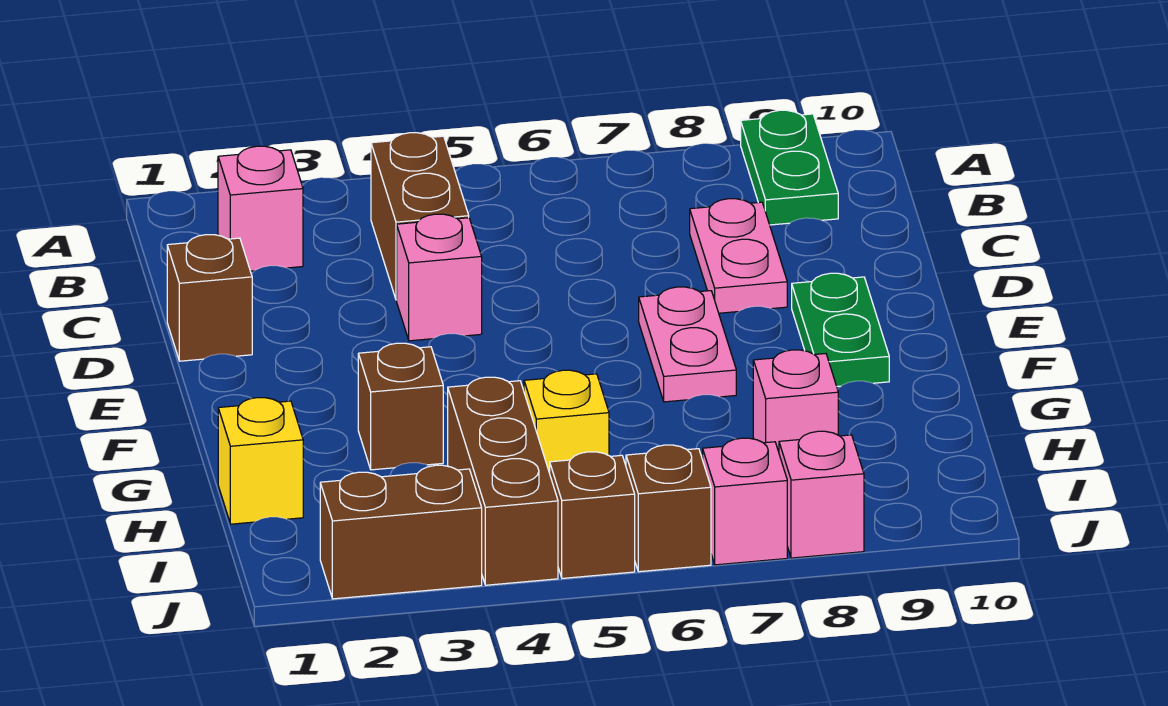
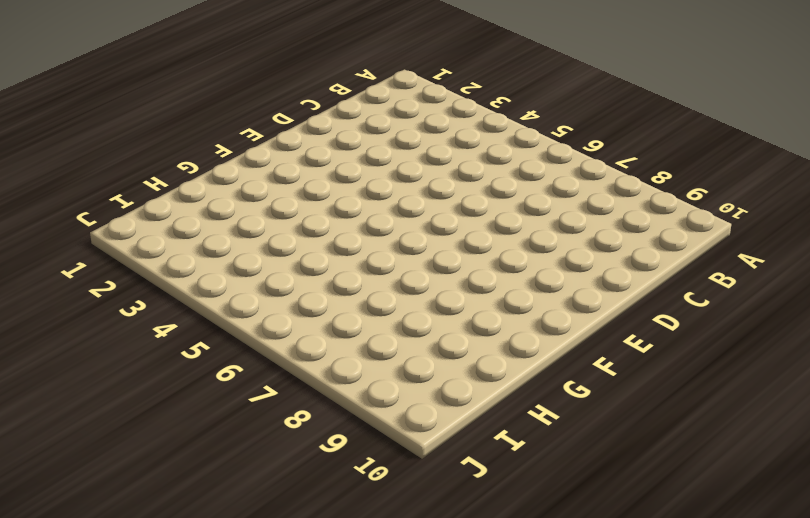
none -> green 1x2 plate [741,110,838,225]
none -> pink 1x1 brick [218,146,303,271]
none -> brown 1x2 brick [371,133,469,300]

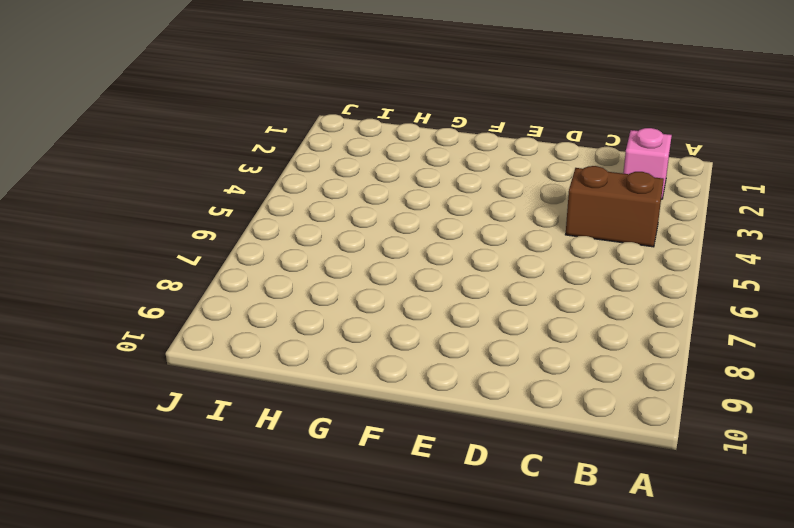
none -> green 1x2 plate [741,110,838,225]
none -> pink 1x2 plate [690,199,787,313]
none -> brown 1x1 brick [167,235,252,361]

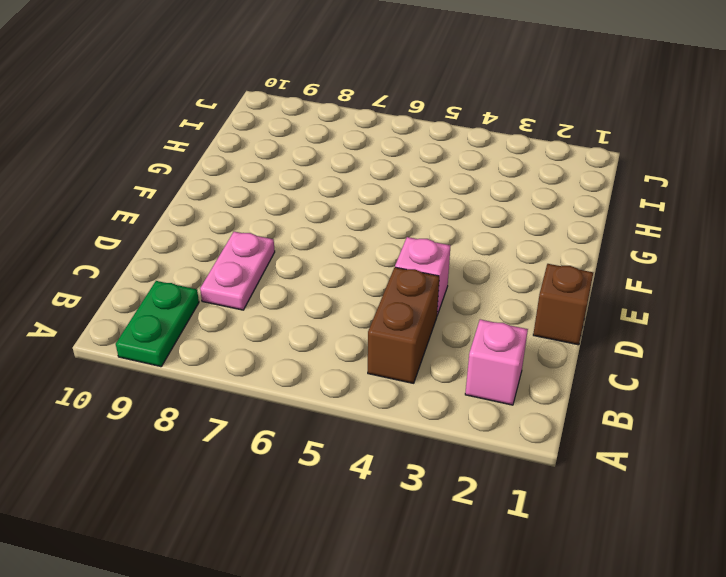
none -> pink 1x2 plate [639,287,736,402]
none -> green 1x2 plate [792,273,889,386]
none -> brown 1x1 brick [358,343,443,470]

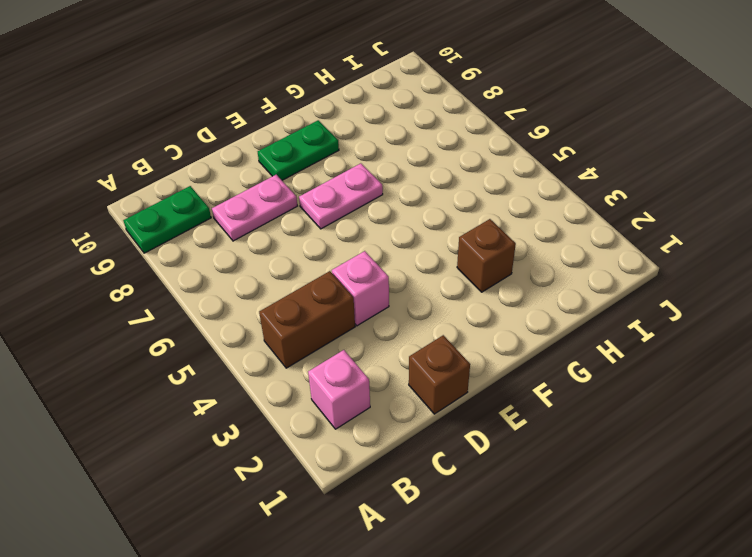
none -> yellow 1x1 brick [218,398,303,524]
none -> brown 1x3 brick [448,377,558,585]
none -> yellow 1x1 brick [524,370,609,473]

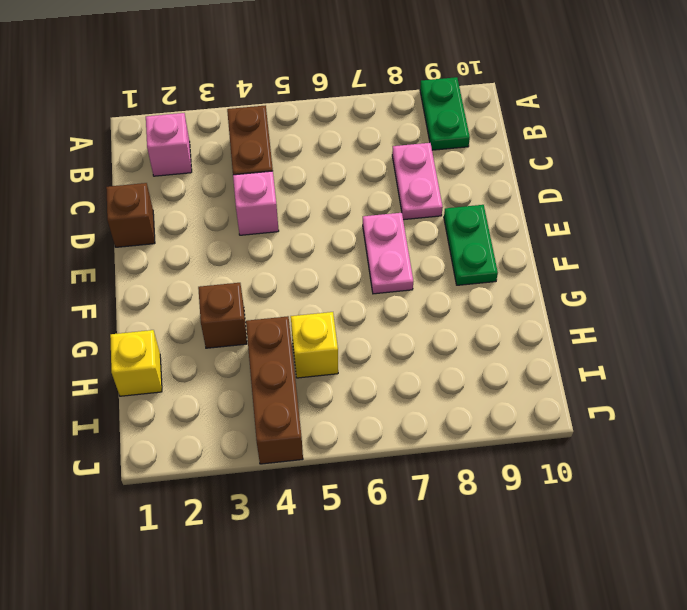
none -> pink 1x1 brick [753,350,838,452]
none -> brown 1x2 brick [320,465,482,599]
none -> brown 1x1 brick [550,452,635,578]

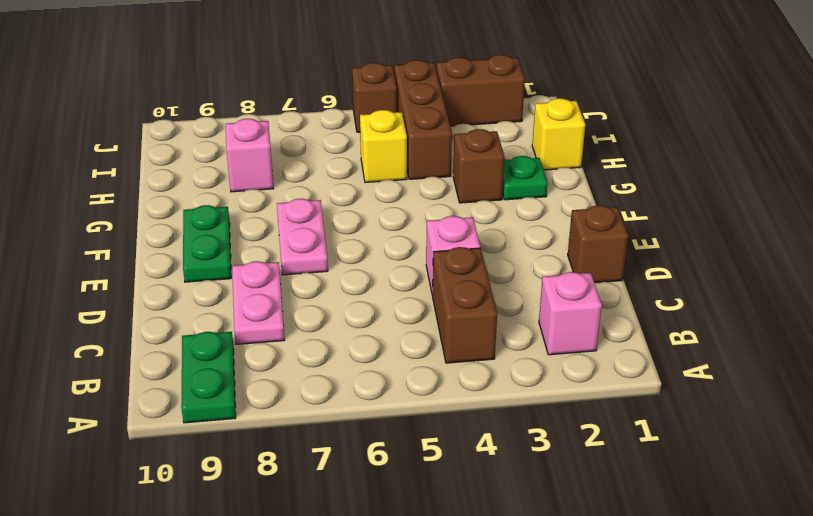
green 1x1 plate [502,156,548,200] -> none
none -> brown 1x1 brick [626,445,711,572]
none -> pink 1x1 brick [703,438,787,565]
none -> pink 1x1 brick [779,431,864,558]

